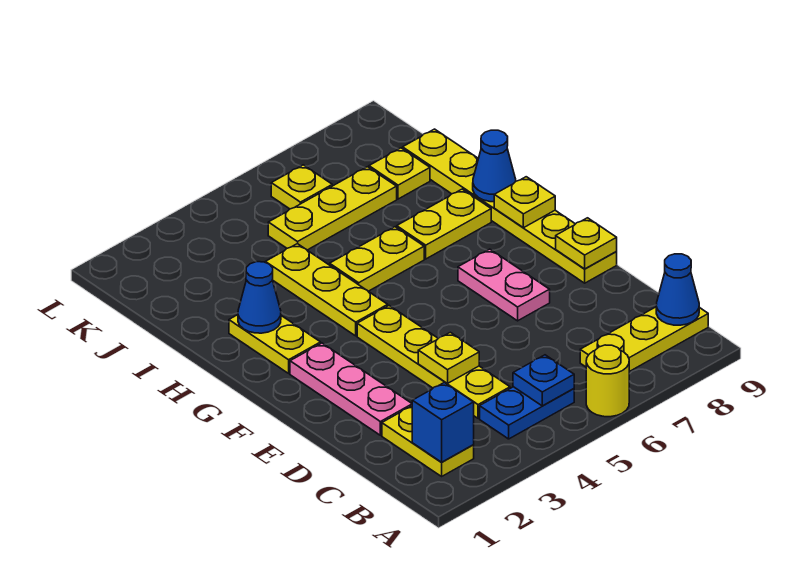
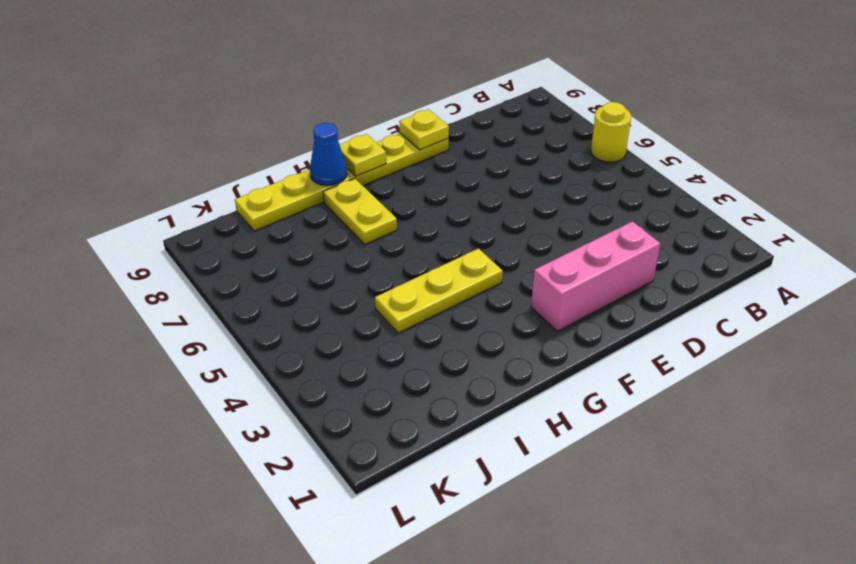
pink 1x3 brick [531,222,660,331] -> pink 1x3 plate [290,343,412,435]
none -> yellow 1x2 plate [382,406,474,476]
none -> blue 1x2 plate [480,387,574,439]
none -> yellow 1x3 plate [580,307,708,372]

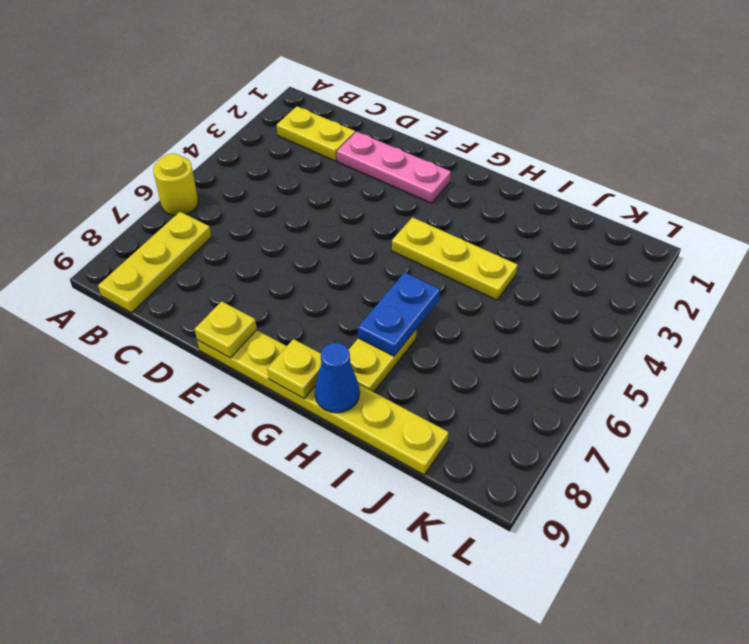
blue 1x2 plate [358,272,440,356] -> blue 1x2 plate moved to [480,387,574,439]
none -> yellow 1x4 plate [357,306,510,418]
none -> pink 1x2 plate [458,249,550,321]
none -> yellow 1x2 plate [229,315,321,373]

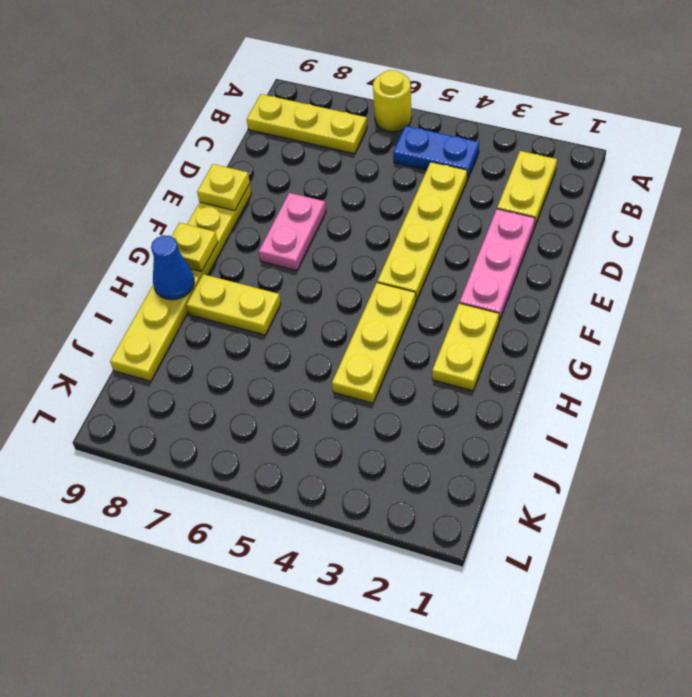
none -> yellow 1x2 plate [330,227,424,291]
none -> yellow 1x3 plate [268,167,397,250]
none -> yellow 1x1 plate [369,148,430,199]

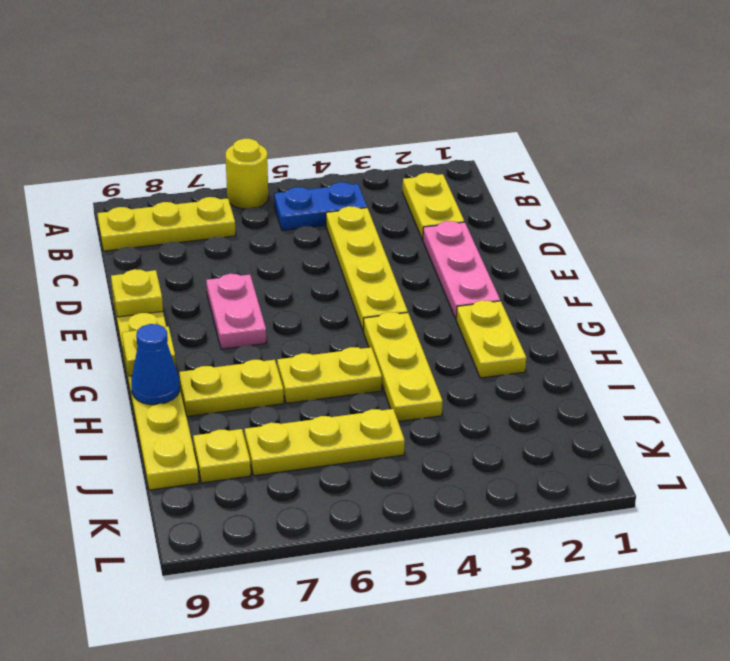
none -> yellow 1x1 plate [271,165,332,209]
none -> blue 1x1 brick [412,382,474,462]
none -> blue 1x1 plate [513,355,574,406]

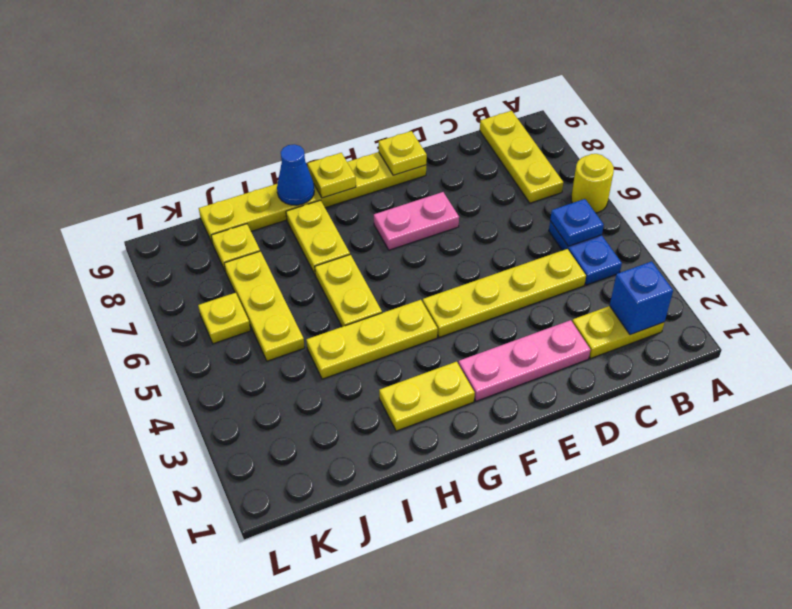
none -> blue 1x1 cone [656,254,699,325]
none -> yellow 1x1 plate [418,332,479,383]
none -> blue 1x1 cone [238,262,281,333]

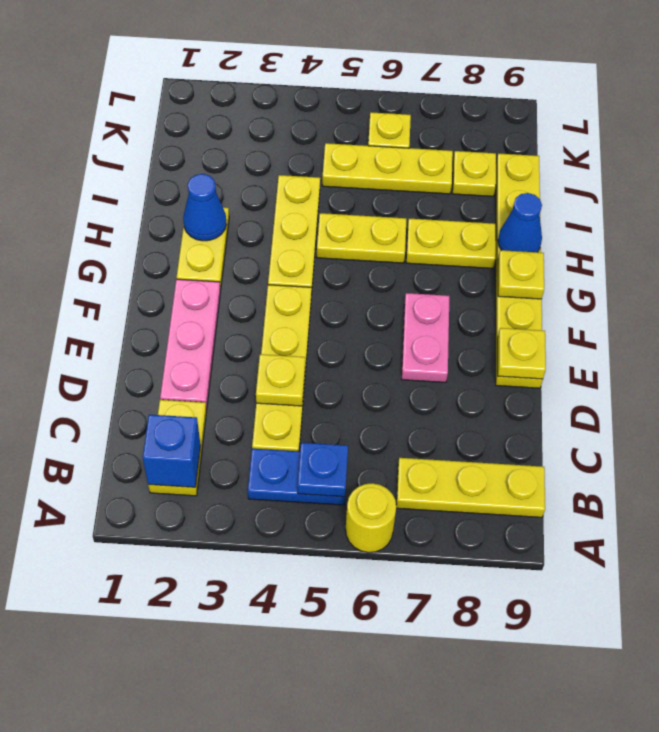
none -> blue 1x1 cone [656,254,699,325]

